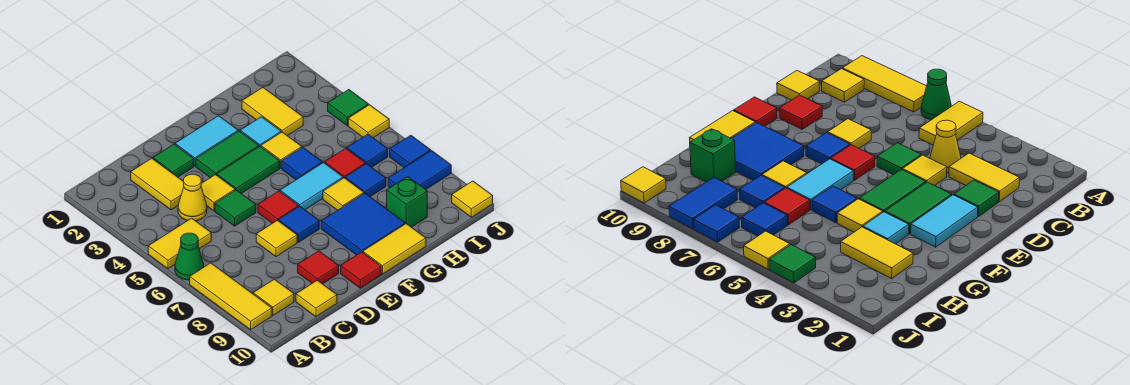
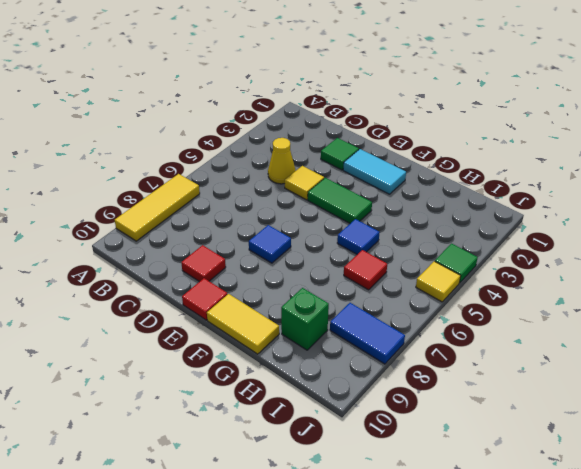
none -> yellow 1x2 tile [148,218,211,269]
none -> green 1x1 cone [175,233,204,280]
none -> yellow 1x1 tile [253,279,294,315]
none -> yellow 1x2 tile [131,158,184,210]

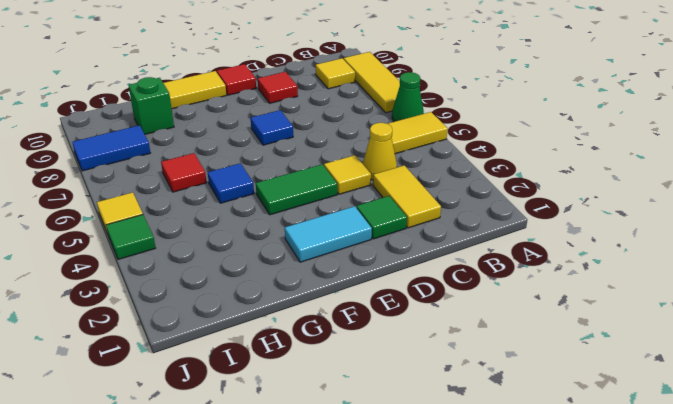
none -> yellow 1x1 tile [296,280,337,317]
none -> green 1x1 tile [215,190,256,226]
none -> yellow 1x1 tile [256,220,297,257]
none -> green 1x2 tile [196,131,259,178]

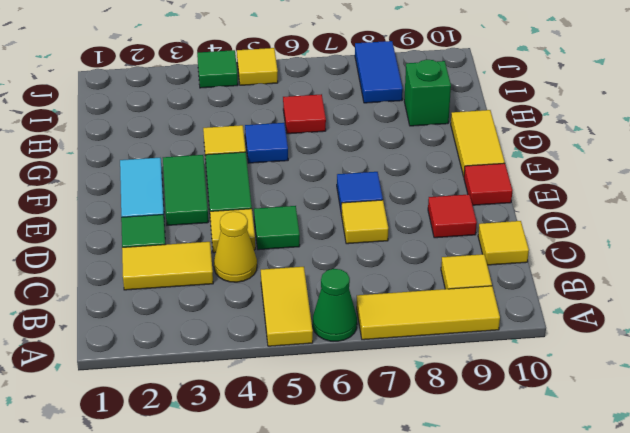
none -> red 1x1 tile [258,191,299,223]
none -> cyan 1x2 tile [280,163,343,210]
none -> blue 2x2 tile [321,193,405,255]
none -> cyan 1x1 tile [240,117,281,147]

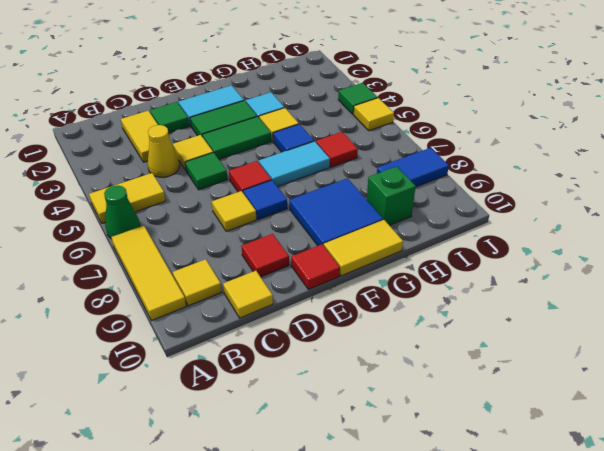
none -> yellow 1x1 tile [323,178,364,210]
none -> yellow 1x2 tile [242,88,303,136]
none -> blue 1x1 tile [345,164,386,197]
none -> blue 1x1 tile [347,134,388,167]

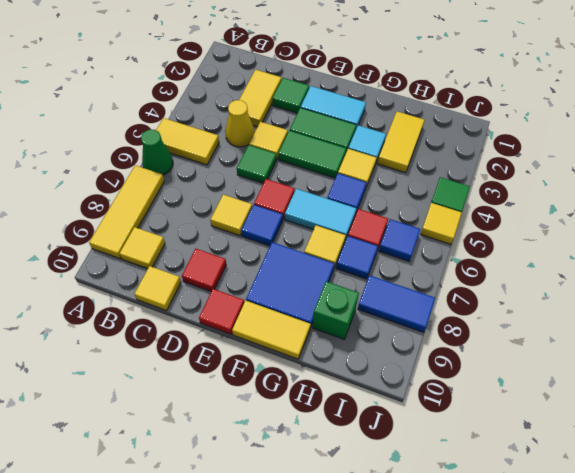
none -> blue 1x1 tile [390,135,431,168]
none -> yellow 1x1 tile [452,181,493,217]

